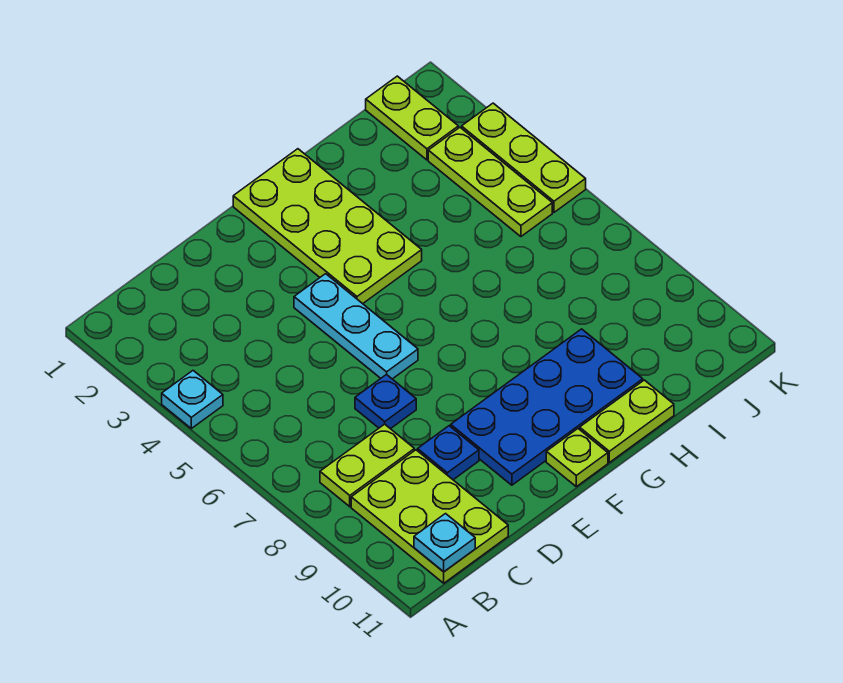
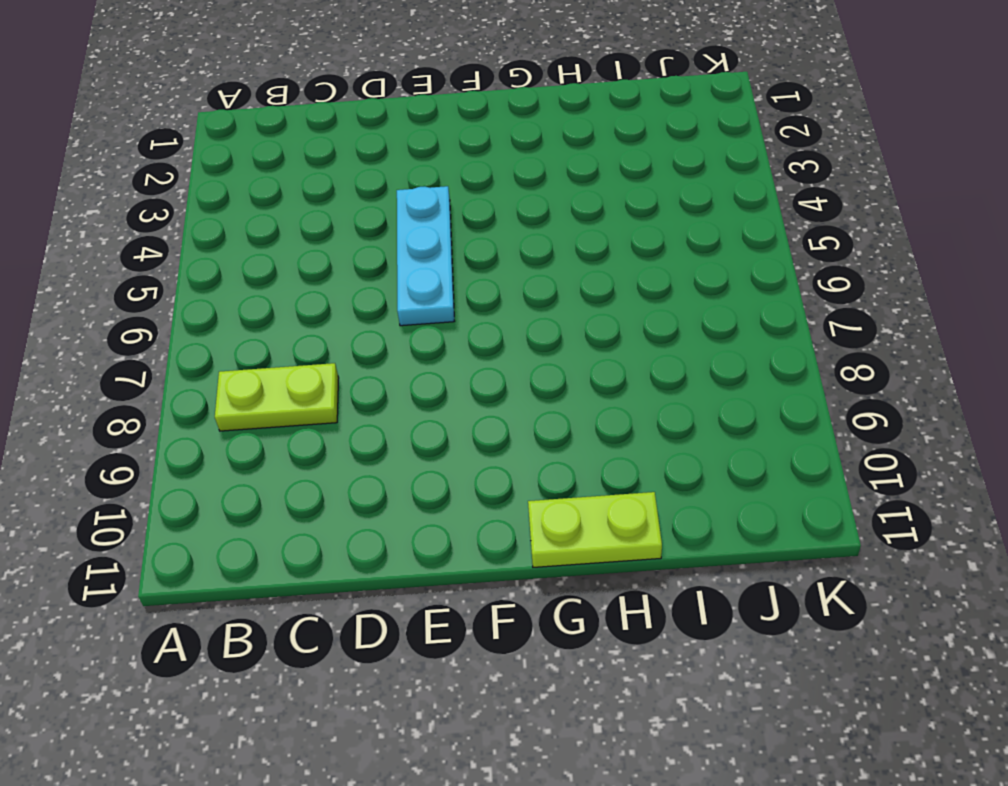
none -> cyan 1x1 plate [162,371,223,428]
none -> lime 2x3 plate [351,450,508,583]
none -> blue 1x1 plate [355,374,416,429]

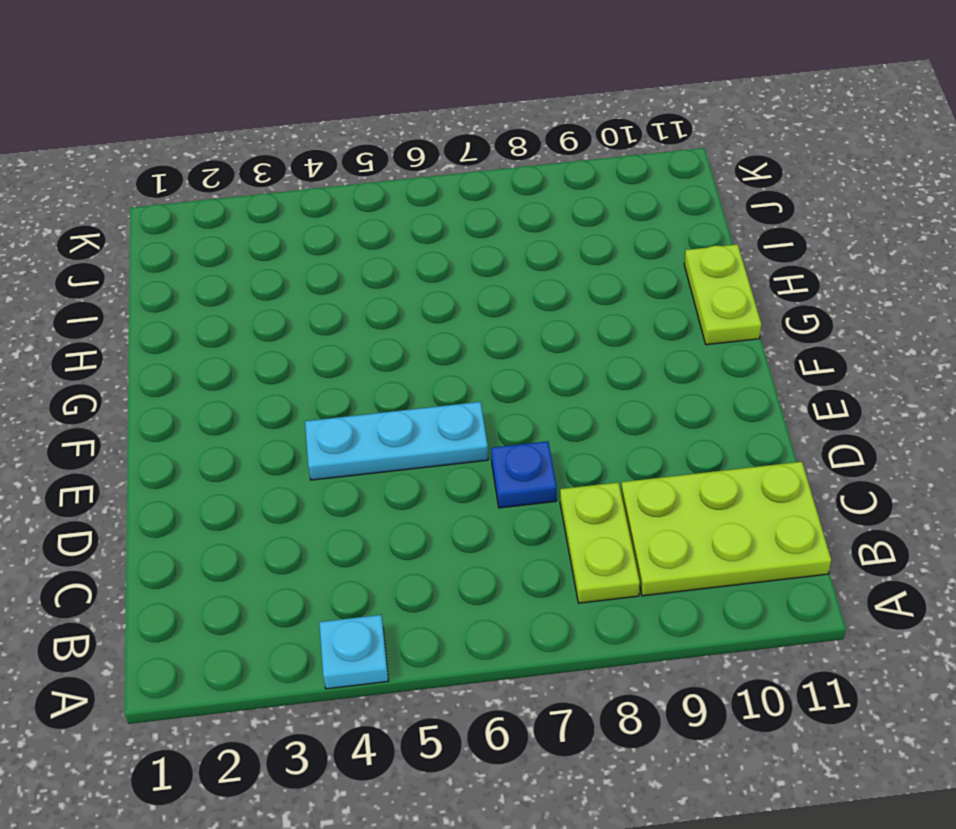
none -> blue 1x1 plate [418,426,479,480]
none -> blue 2x4 plate [451,329,643,485]
none -> lime 2x4 plate [233,149,422,304]

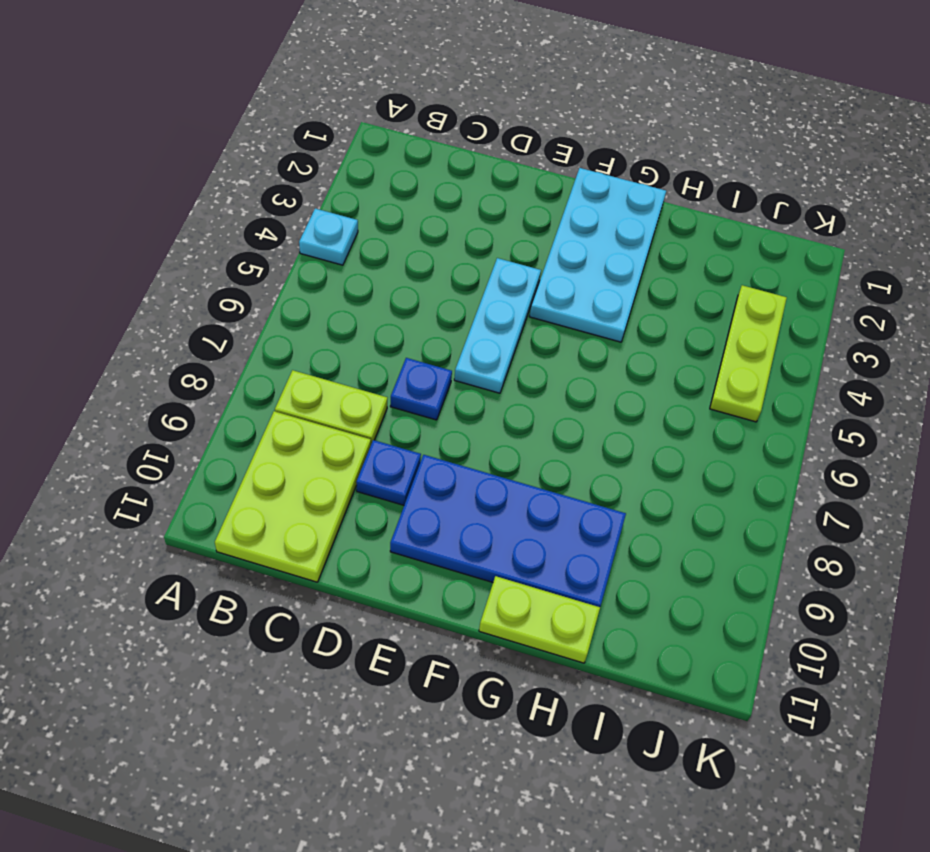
cyan 2x4 plate [529,168,666,342] -> lime 2x4 plate [233,149,422,304]
none -> lime 1x1 plate [546,429,608,487]
none -> lime 1x2 plate [366,76,458,160]
none -> lime 1x3 plate [462,103,586,212]

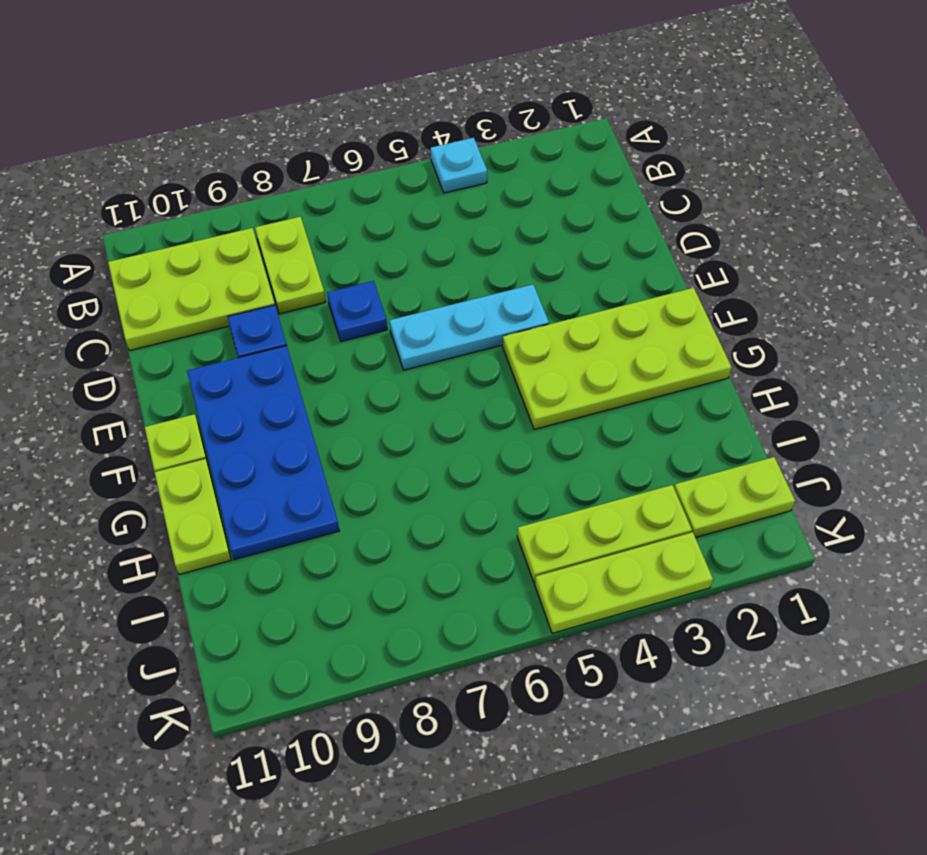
none -> cyan 1x1 plate [414,514,475,572]

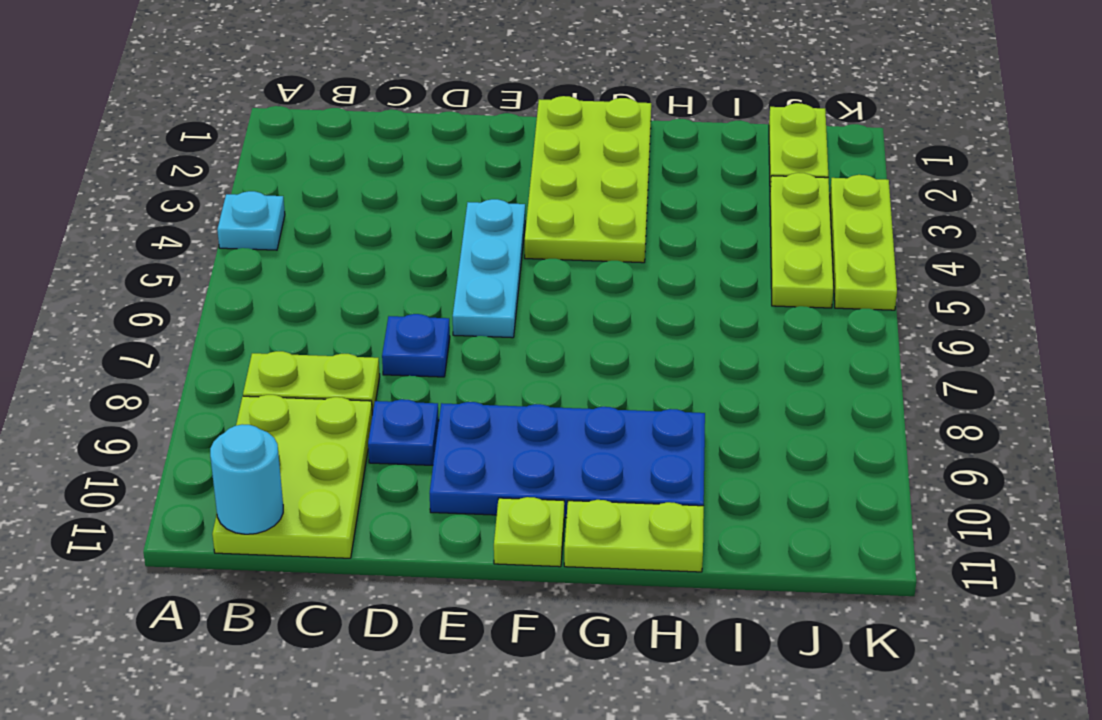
cyan 1x1 round brick [210,424,283,534] -> cyan 1x1 plate [414,514,475,572]

